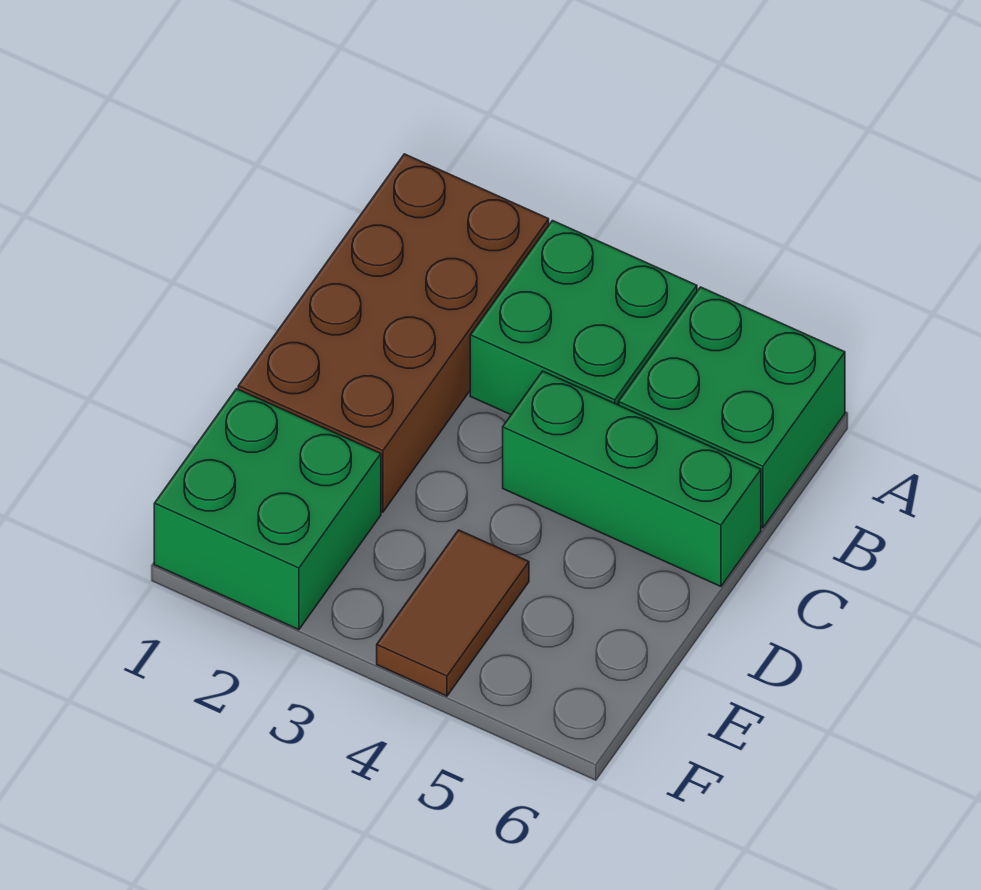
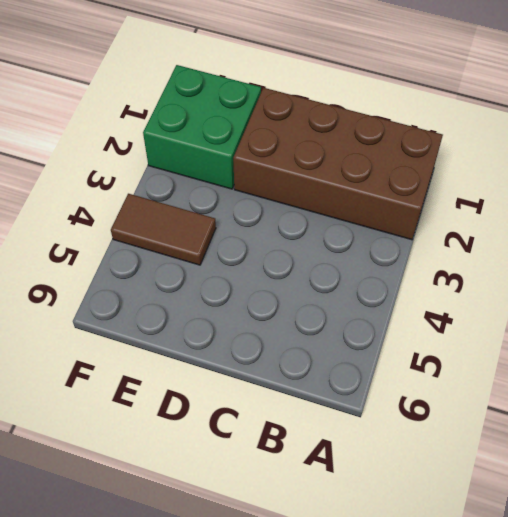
none -> green 2x2 brick [470,221,697,415]
none -> green 2x2 brick [619,287,845,528]

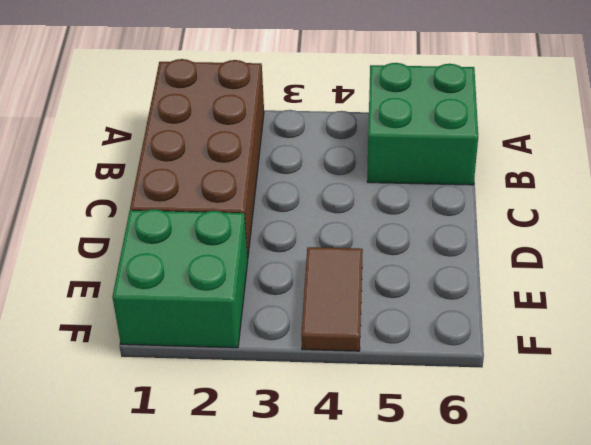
none -> green 2x2 brick [470,221,697,415]
none -> green 1x3 brick [503,371,761,586]

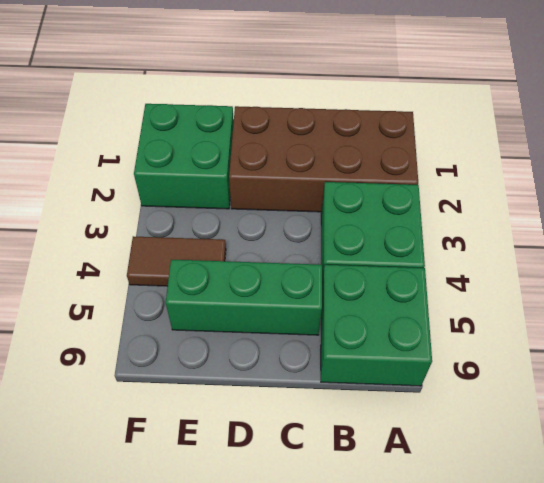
green 1x3 brick [166,259,322,335] -> green 1x3 brick turned to [503,371,761,586]

